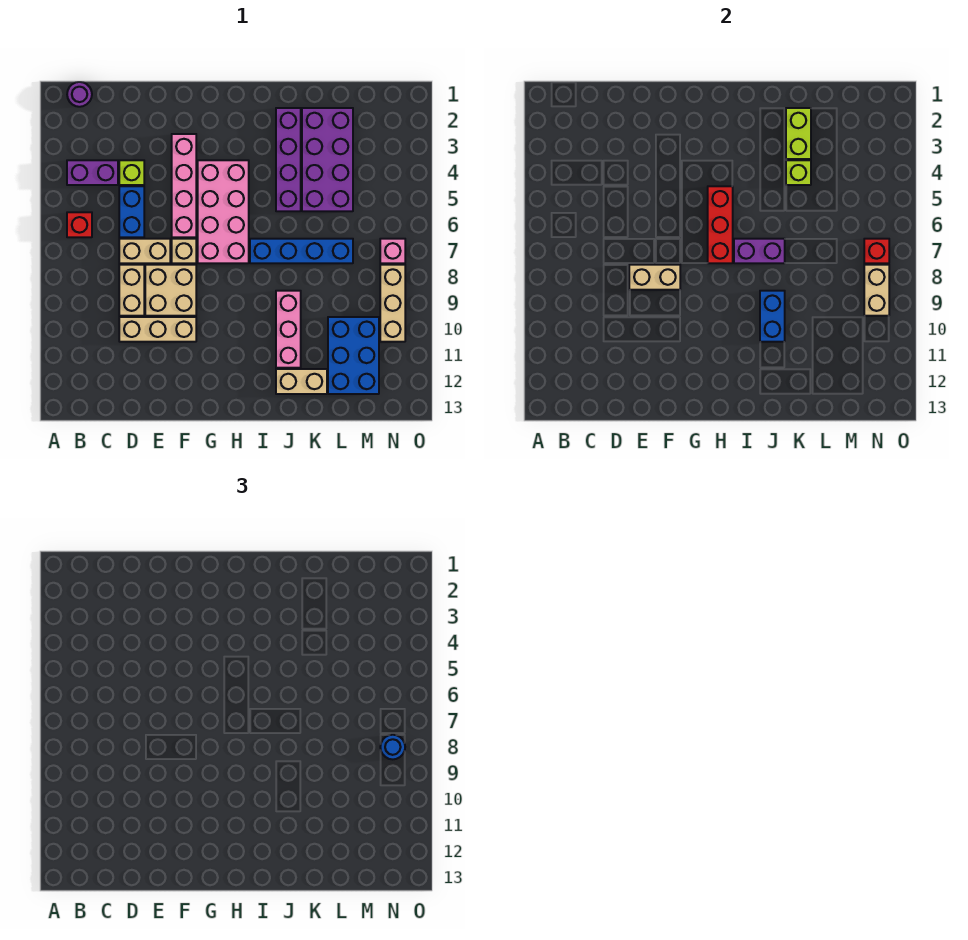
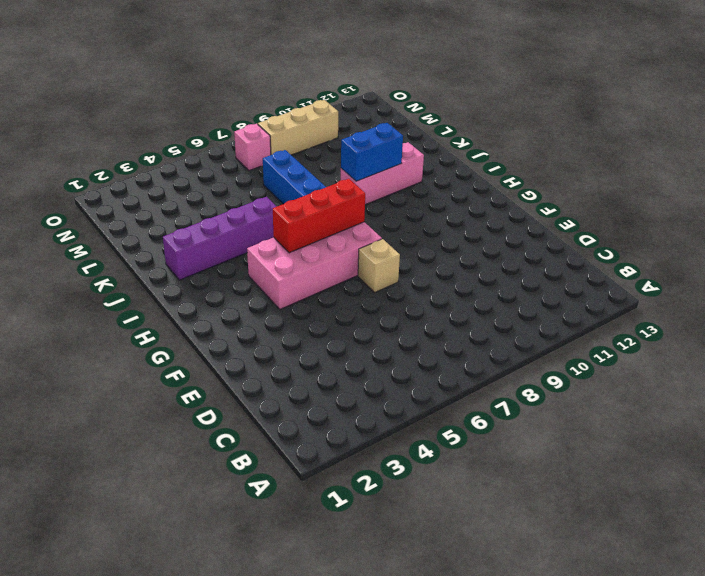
none -> purple 1x1 round brick [67,82,92,107]
none -> purple 1x2 brick [67,160,118,185]
none -> red 1x1 brick [67,212,92,237]

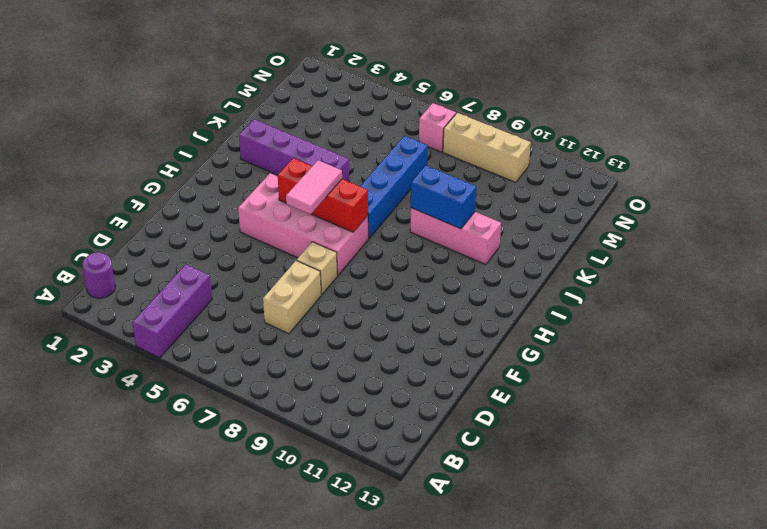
purple 1x3 brick [132,264,212,358] -> purple 1x2 brick [67,160,118,185]
pink 1x2 tile [286,160,342,214] -> none
none -> red 1x1 brick [67,212,92,237]
none -> lime 1x1 brick [119,160,144,185]
none -> blue 1x2 brick [119,186,144,237]

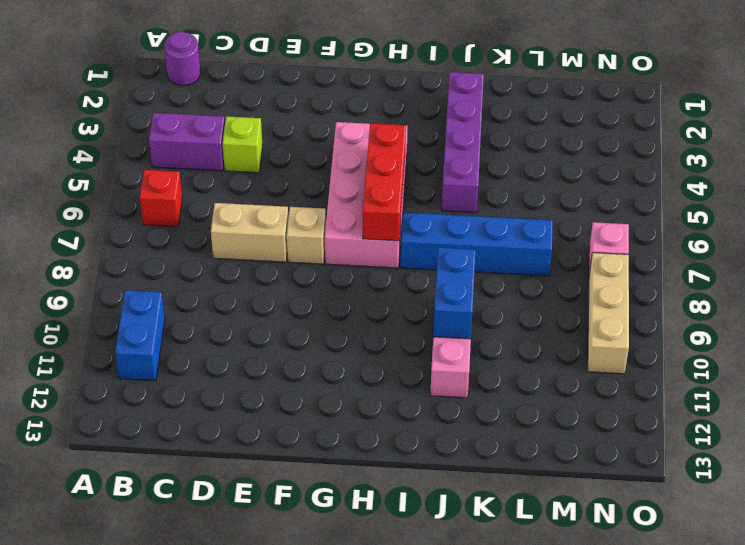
blue 1x2 brick [115,290,165,381] -> blue 1x2 brick moved to [119,186,144,237]
none -> tan 1x2 brick [119,265,144,316]
none -> tan 1x3 brick [119,317,196,342]
none -> tan 2x2 brick [145,265,196,316]

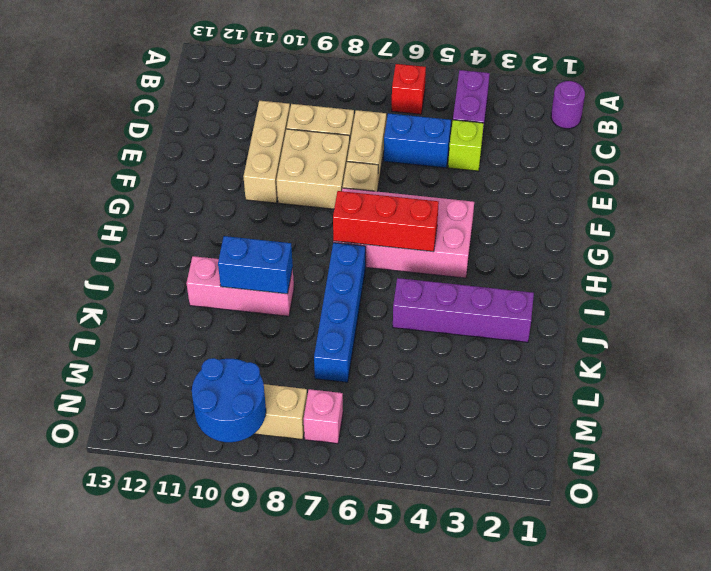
blue 2x2 round brick [192,358,266,442] -> tan 1x2 brick [864,265,889,316]
none -> pink 1x4 brick [172,134,196,237]
none -> tan 1x2 brick [276,369,327,394]
none -> purple 2x4 brick [302,108,353,211]

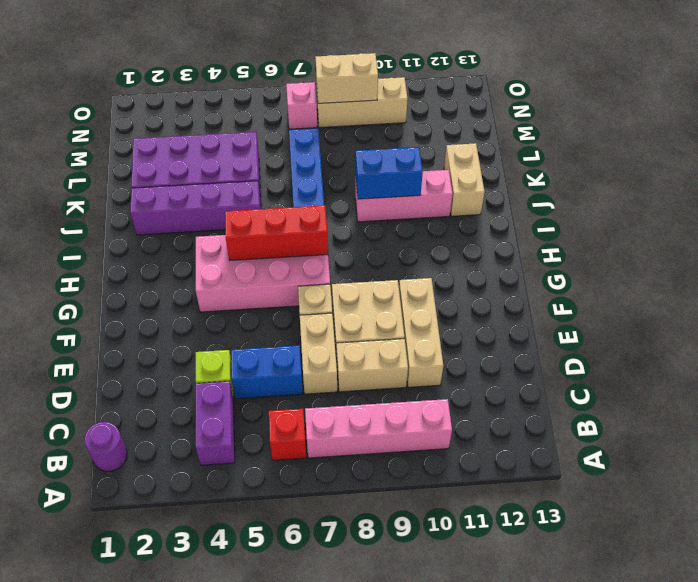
pink 1x4 brick [305,399,452,458] -> pink 1x4 brick moved to [172,134,196,237]
none -> blue 2x3 brick [328,317,379,394]
none -> tan 1x2 brick [629,265,680,290]
none -> purple 1x2 brick [734,239,785,263]

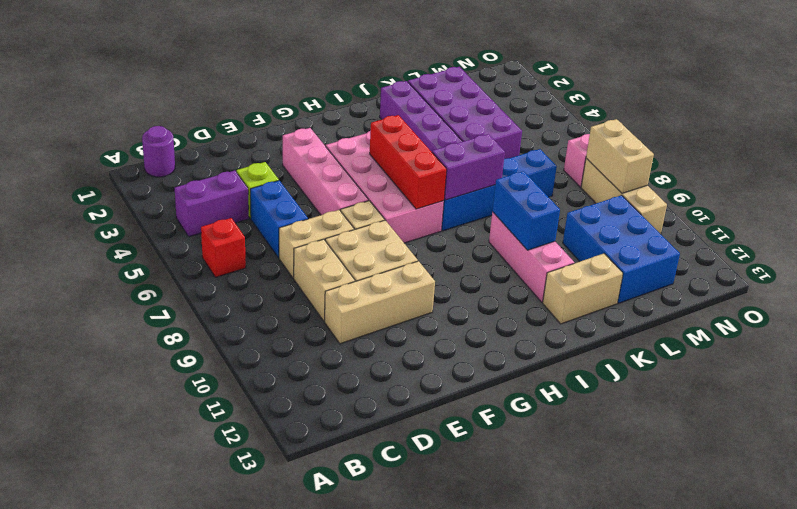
none -> tan 1x2 brick [629,265,680,290]
none -> lime 1x2 brick [786,108,811,159]
none -> lime 1x1 brick [786,160,811,185]

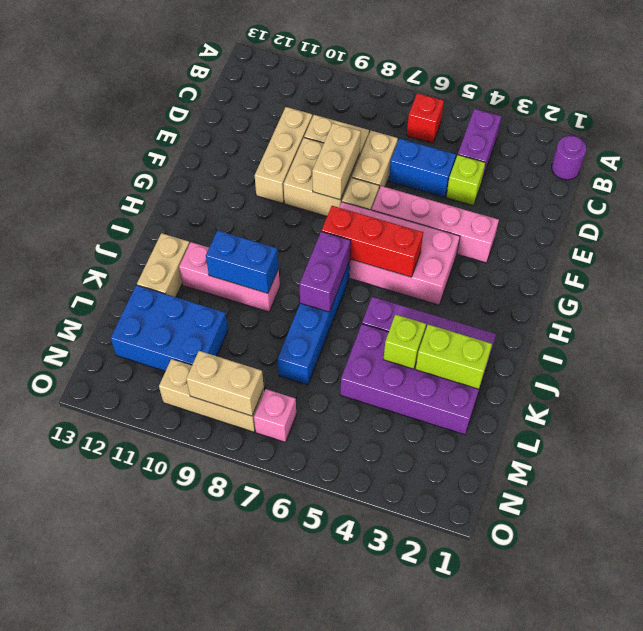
none -> red 1x1 brick [864,239,889,263]
none -> blue 1x1 round brick [380,735,405,759]

